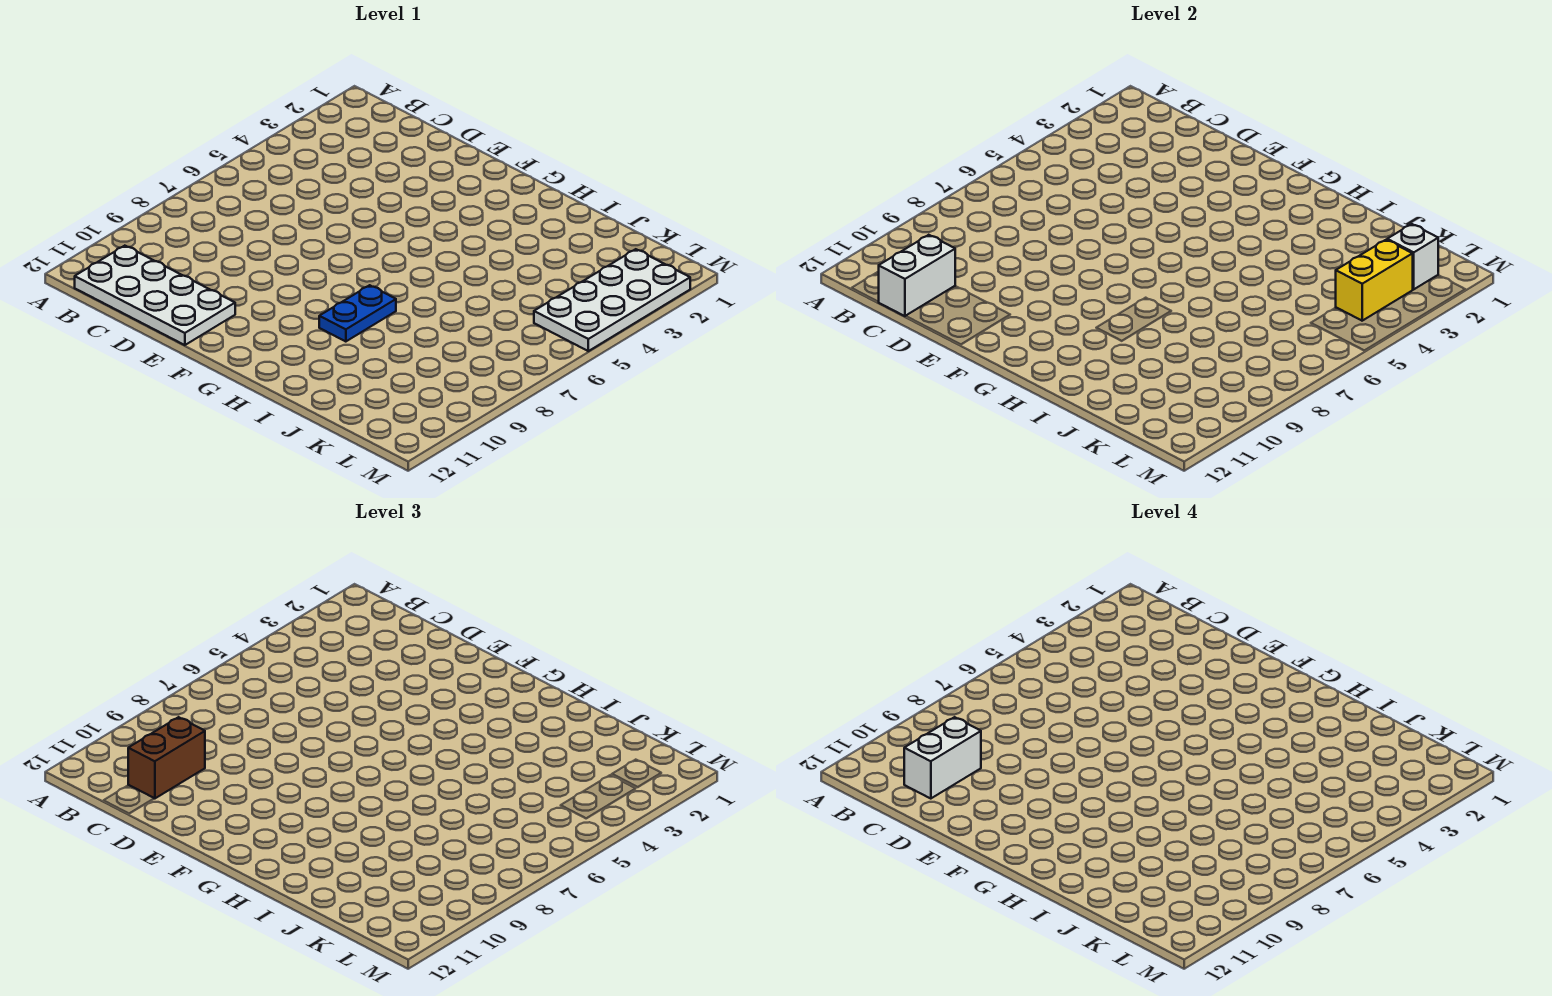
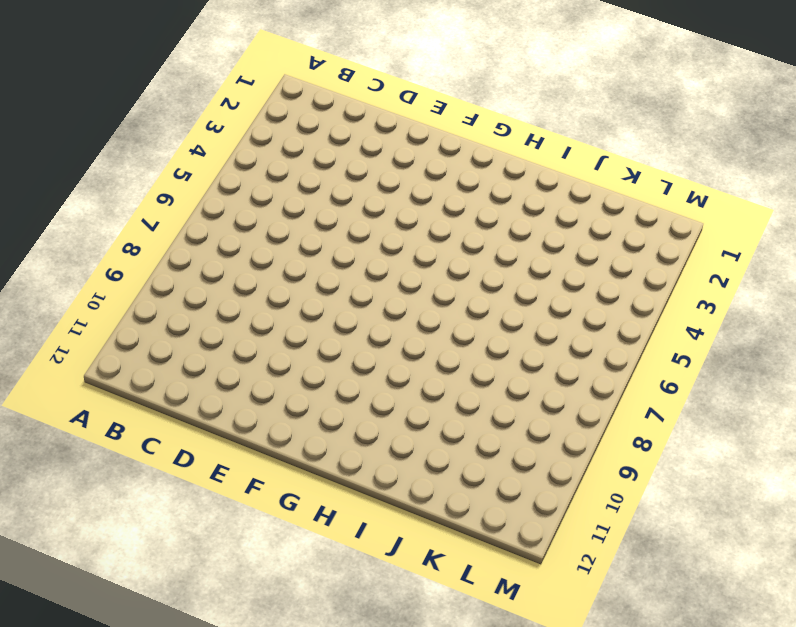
none -> white 2x4 plate [75,246,235,345]
none -> blue 1x2 plate [319,285,396,342]

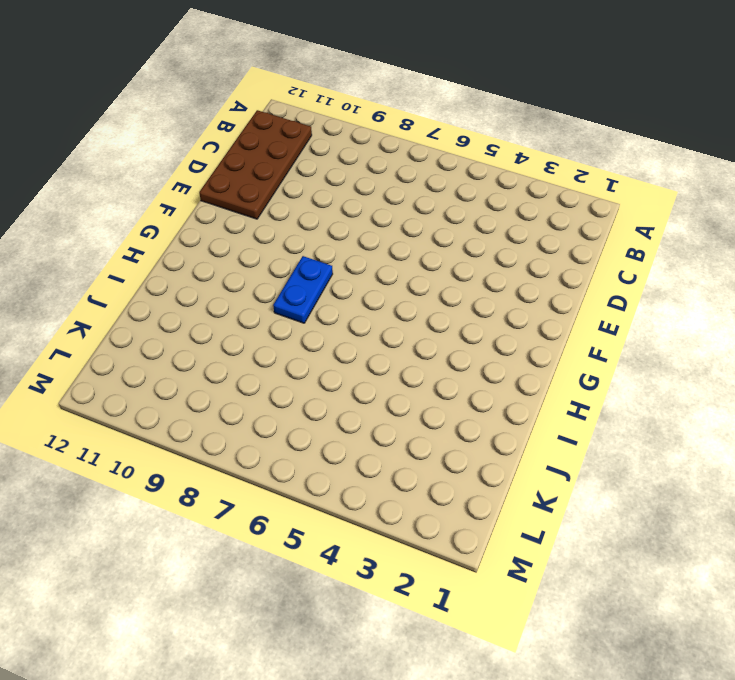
brown 2x4 plate [199,110,312,219] -> white 2x4 plate [75,246,235,345]
blue 1x2 plate [273,256,333,323] -> blue 1x2 plate turned to [319,285,396,342]
none -> white 2x4 plate [534,249,690,351]
none -> white 1x2 brick [879,235,955,316]

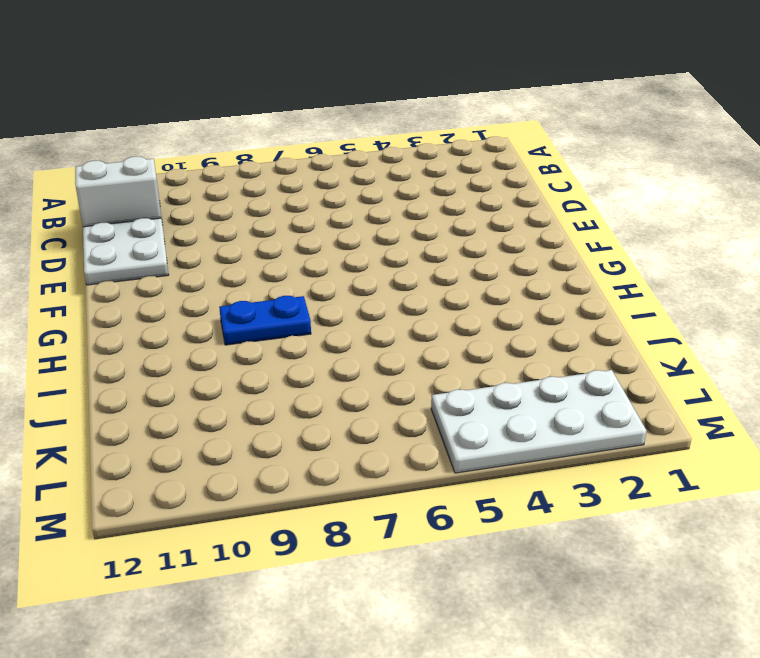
none -> white 1x1 brick [1387,224,1438,289]
none -> yellow 1x2 brick [1336,240,1413,321]

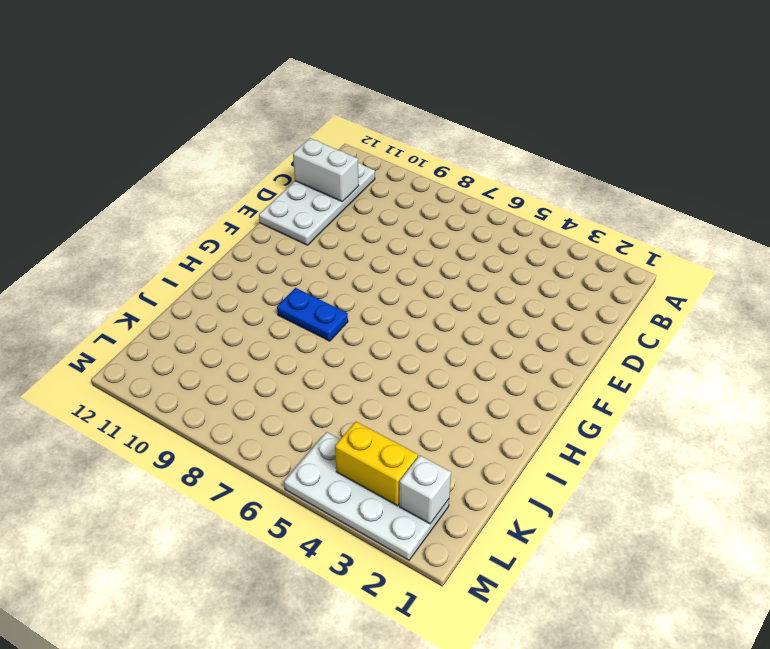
none -> brown 1x2 brick [128,717,205,799]
none -> white 1x2 brick [904,717,981,799]

